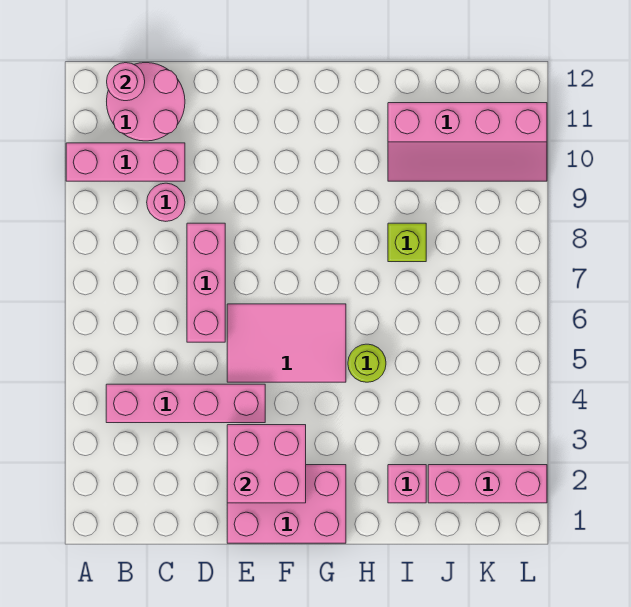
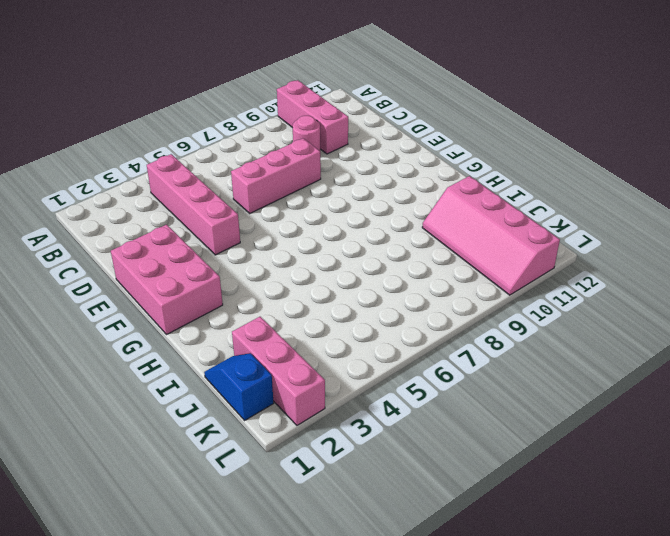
blue 1x2 slope [204,353,274,420] -> none
none -> pink 2x2 round brick [107,63,185,141]
none -> pink 2x3 tile [227,304,346,382]
none -> lime 1x1 round brick [348,344,386,382]

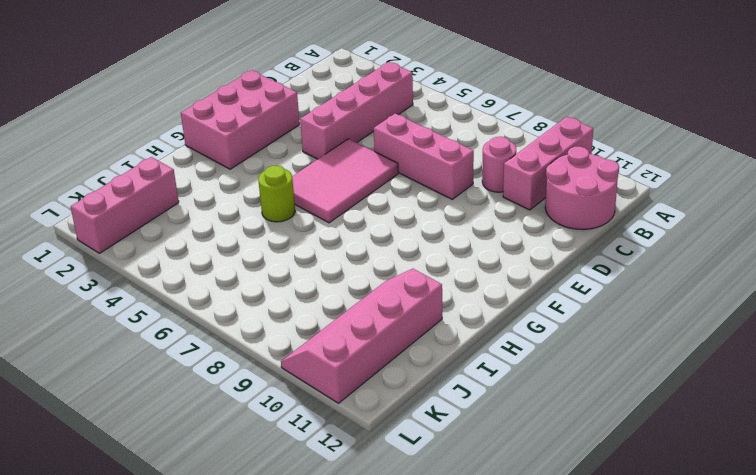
none -> pink 1x1 brick [388,465,426,503]
none -> lime 1x1 brick [388,223,426,262]
none -> pink 1x1 round brick [107,63,145,101]

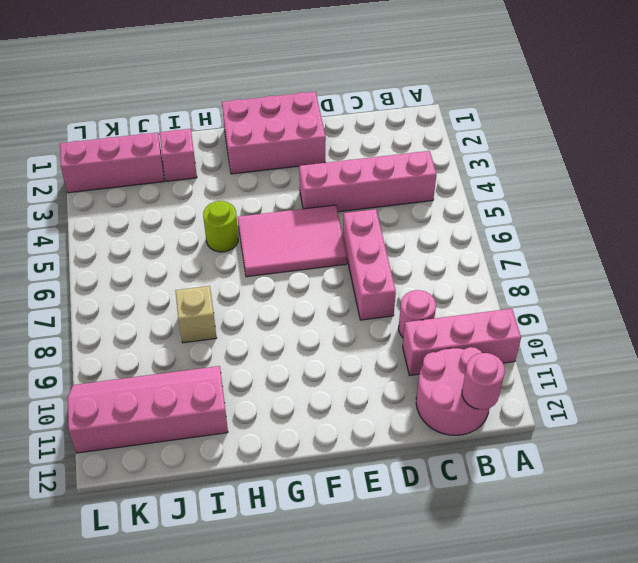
tan 1x1 brick [175,286,217,343] -> lime 1x1 brick [388,223,426,262]
none -> pink 2x2 brick [227,425,306,503]

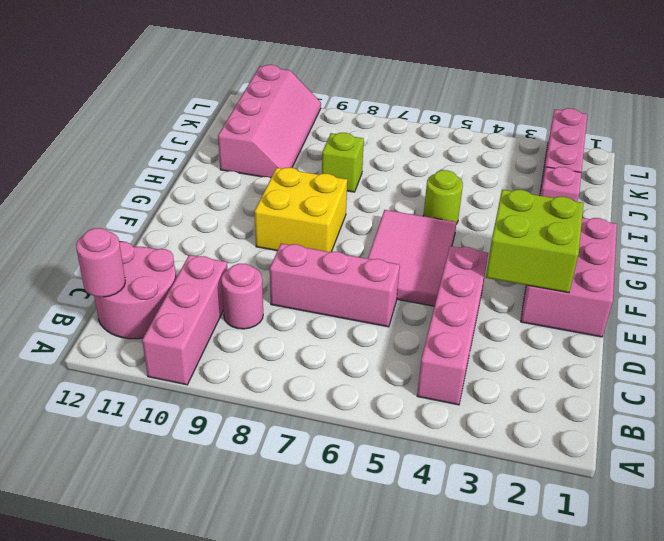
lime 2x2 brick [486,190,584,293] -> pink 2x2 brick [227,425,306,503]
yellow 2x2 brick [255,168,347,252] -> none

